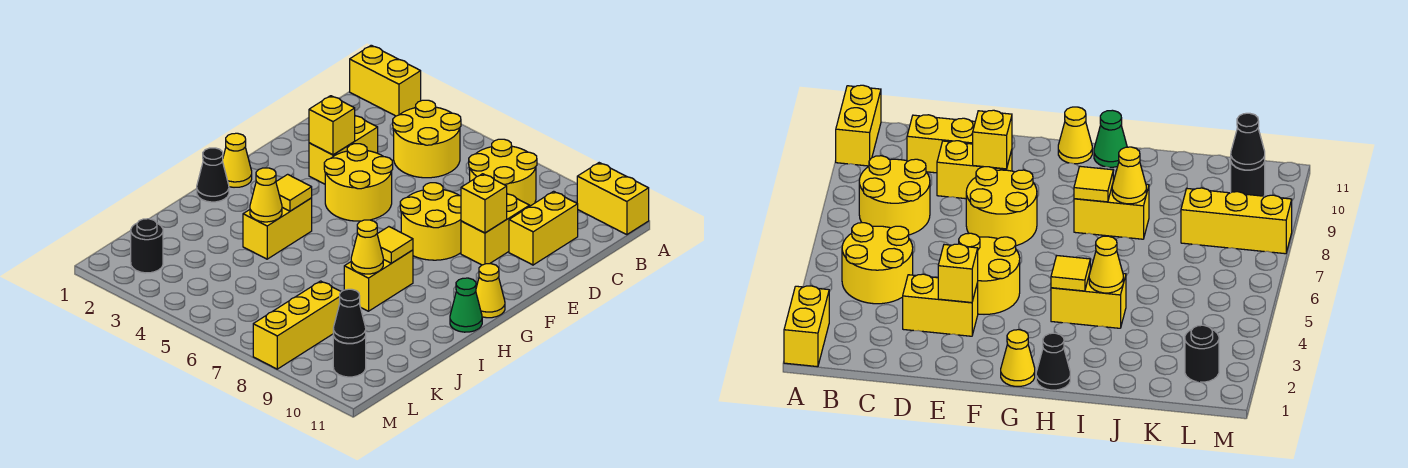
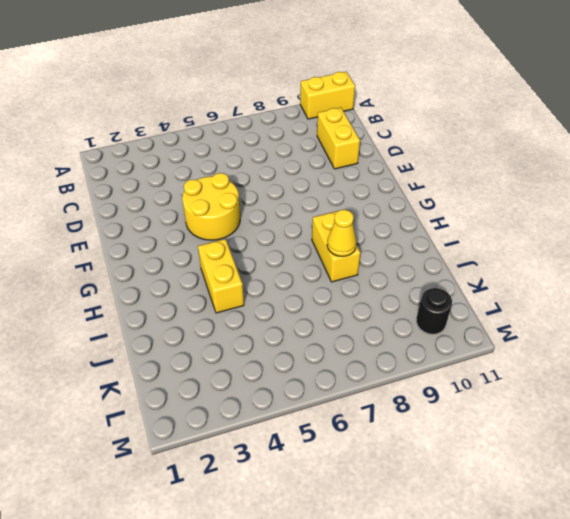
none -> yellow 1x2 brick [350,45,421,116]
none -> yellow 2x2 round brick [393,100,461,178]
none -> yellow 2x2 round brick [469,139,537,206]

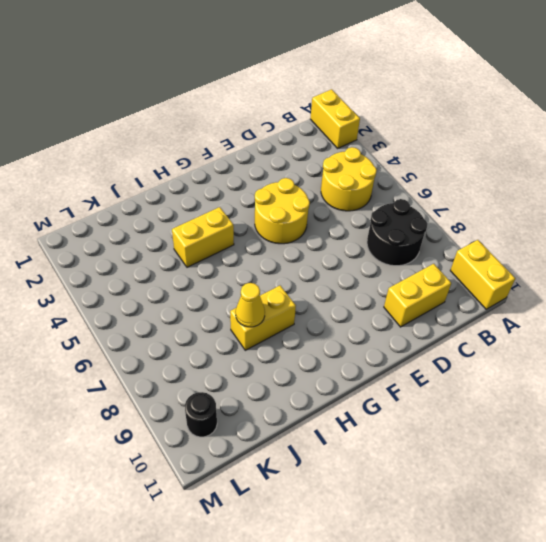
black 2x2 round brick [367,199,427,266] -> yellow 2x2 round brick [469,139,537,206]
none -> yellow 1x2 brick [309,116,378,184]
none -> yellow 1x2 brick [461,194,530,265]
none -> yellow 2x2 round brick [400,183,461,260]

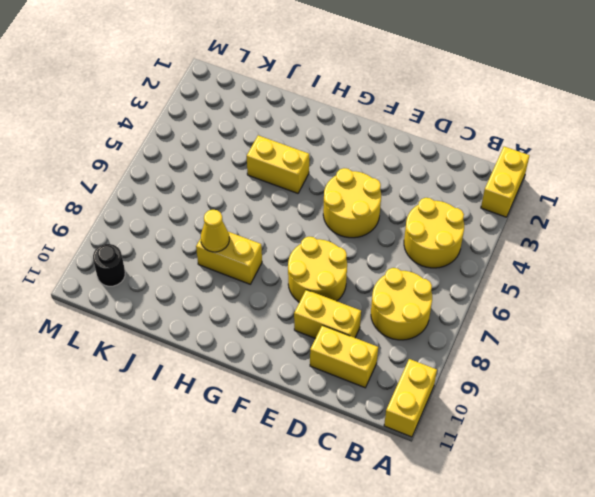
none -> yellow 1x2 brick [309,116,378,184]
none -> yellow 1x1 cone [223,133,252,187]
none -> yellow 1x1 cone [476,264,505,318]

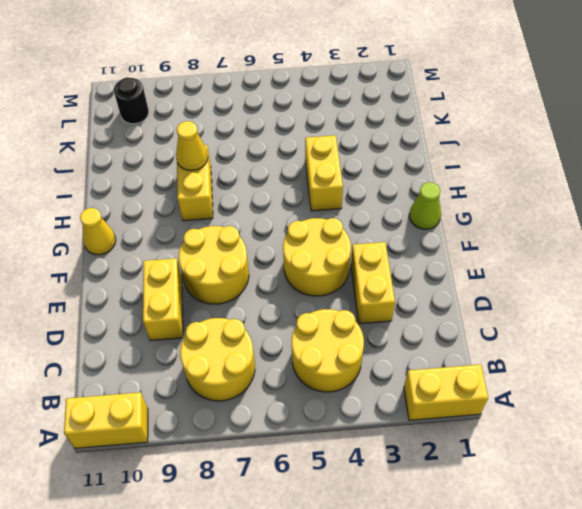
lime 1x1 cone [409,182,441,229] -> yellow 1x1 cone [223,133,252,187]
none -> yellow 1x2 brick [509,191,578,265]
none -> black 1x1 cone [197,148,229,202]
none -> green 1x1 cone [450,278,482,332]

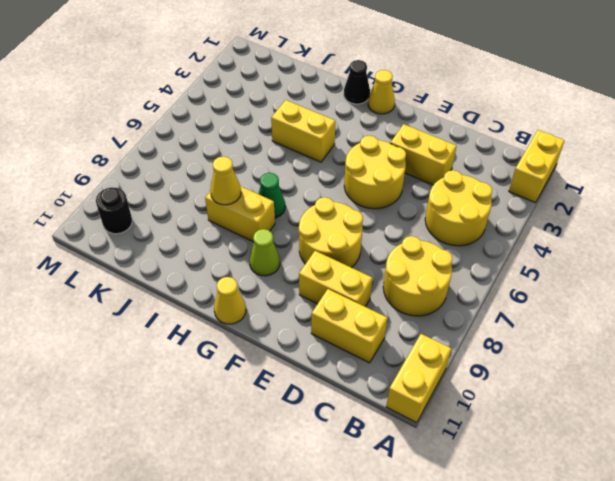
lime 1x1 cone [250,229,280,276] -> none
green 1x1 cone [259,172,285,218] -> green 1x1 cone moved to [450,278,482,332]
none -> yellow 1x3 brick [253,281,341,369]
none -> black 1x1 round brick [131,219,163,273]
none -> yellow 1x1 brick [309,96,355,155]

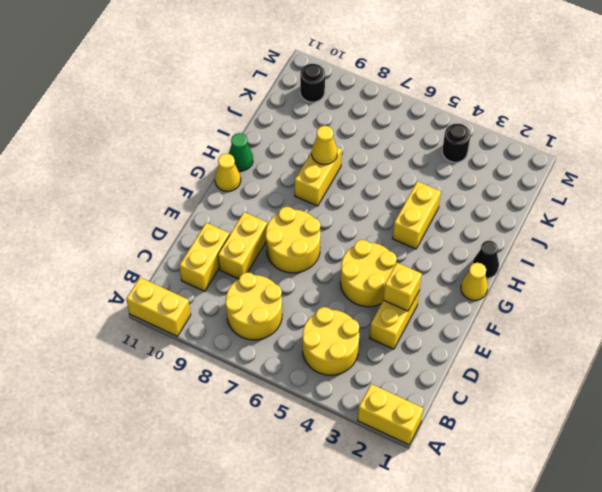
black 1x1 round brick [442,124,471,162] -> black 1x1 round brick moved to [131,219,163,273]
none -> yellow 1x3 brick [253,281,341,369]
none -> yellow 1x1 brick [461,174,507,233]
none -> yellow 1x1 tile [276,174,312,211]

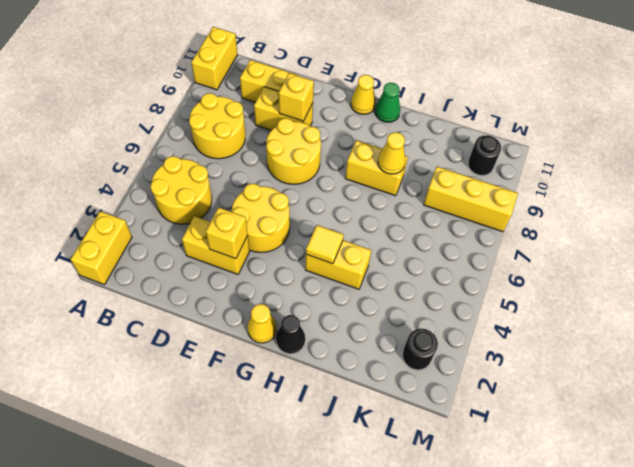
none -> yellow 1x1 tile [377,227,413,263]
none -> yellow 1x1 cone [250,168,282,222]
none -> black 1x1 cone [333,289,366,343]

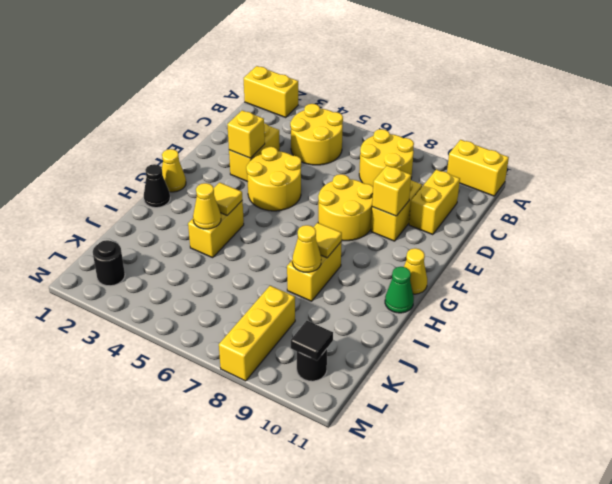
black 1x1 tile [291,321,333,360] -> black 1x1 cone [333,289,366,343]

